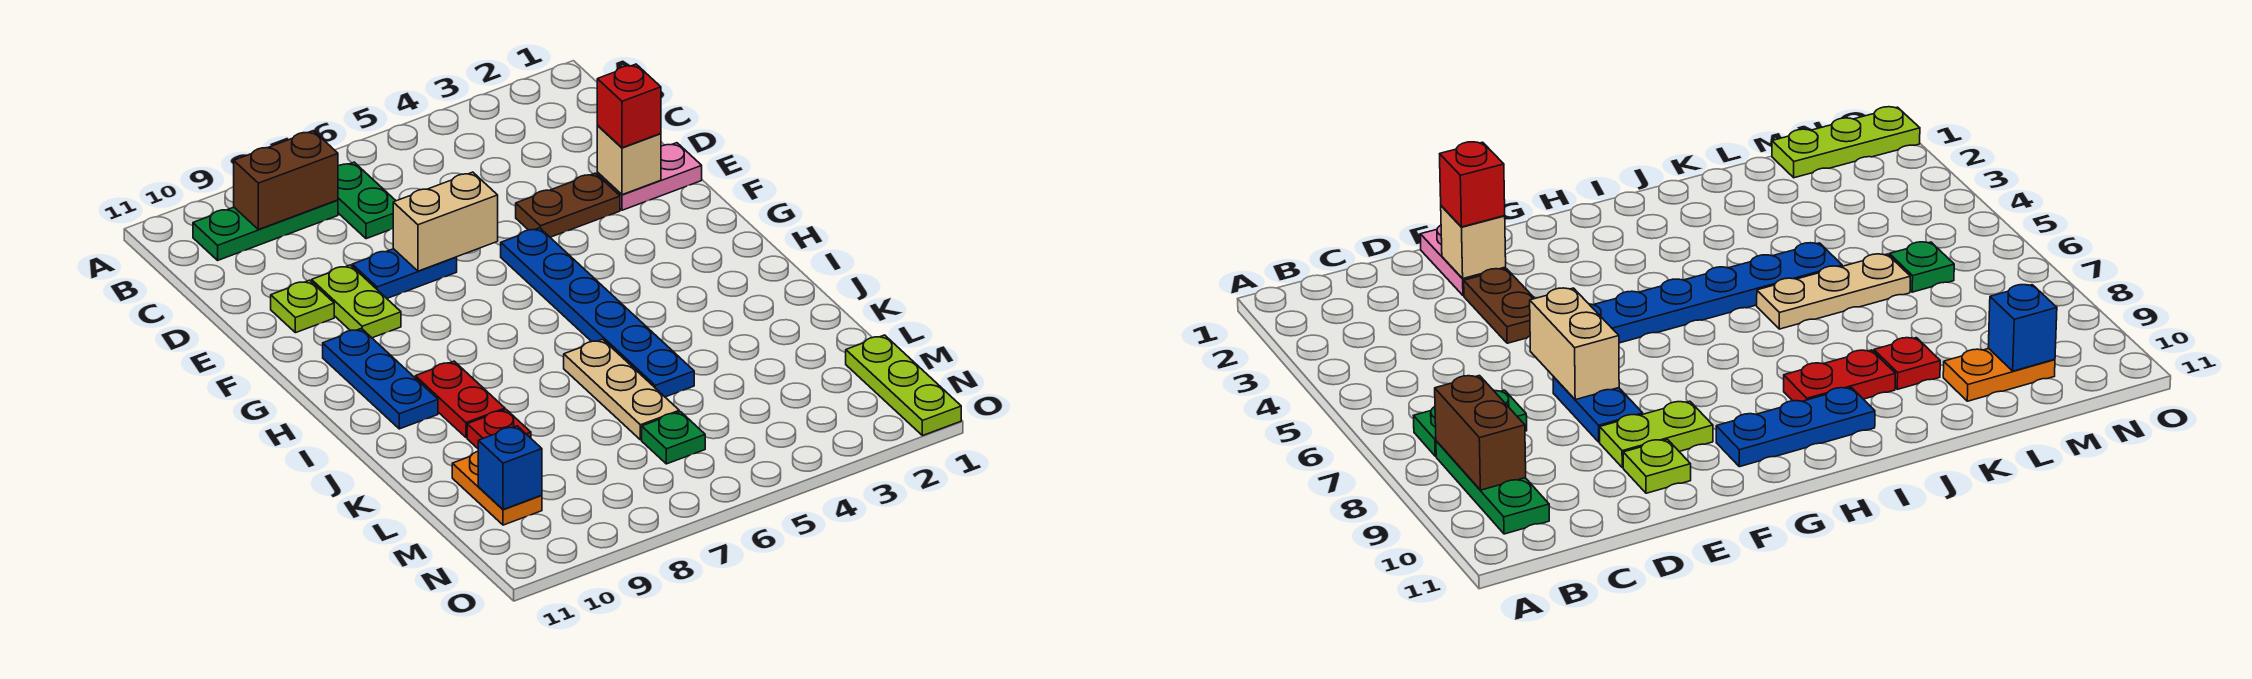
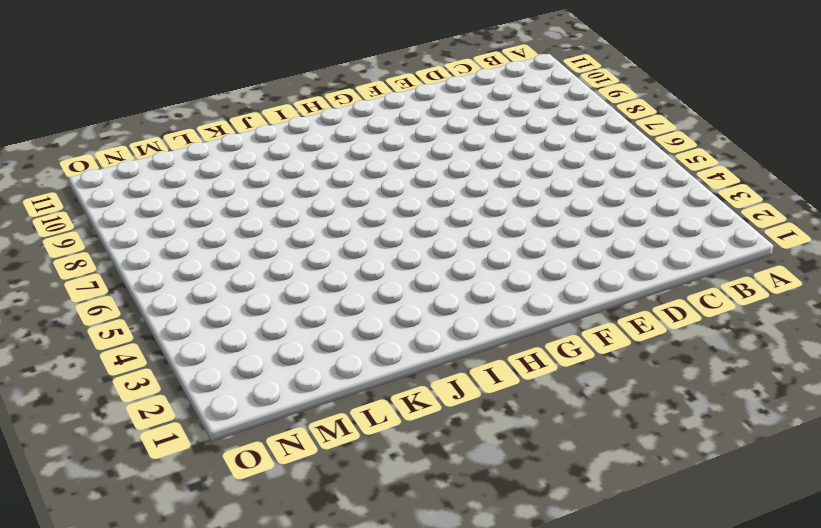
none -> green 1x2 plate [338,162,396,239]
none -> green 1x3 plate [193,200,338,260]
none -> pink 1x2 plate [597,143,702,210]

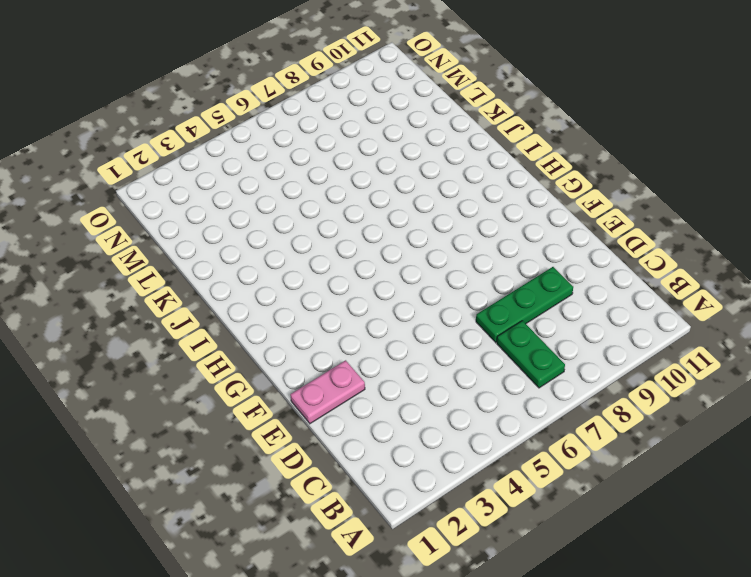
green 1x3 plate [476,267,573,343] -> green 1x3 plate moved to [193,200,338,260]
none -> brown 1x2 plate [516,173,620,237]
none -> blue 1x2 plate [352,249,457,298]
none -> lime 1x2 plate [312,265,401,338]

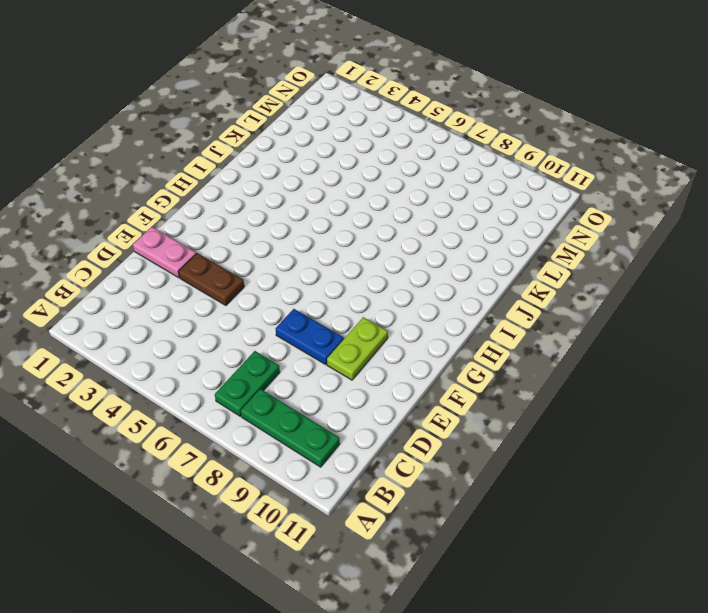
none -> lime 1x1 plate [271,280,334,333]
none -> blue 1x6 plate [501,228,694,397]
none -> blue 1x3 plate [323,328,438,429]

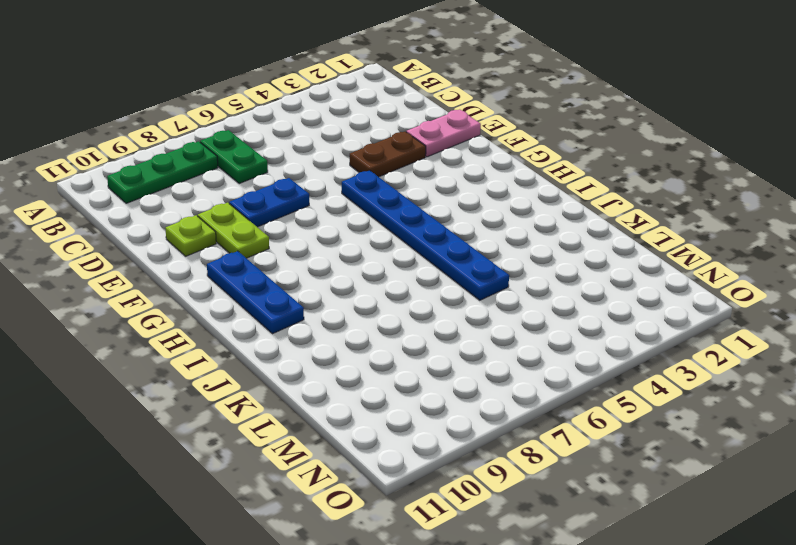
none -> red 1x2 plate [415,361,505,438]
none -> tan 1x3 plate [564,339,679,440]
none -> red 1x1 plate [467,409,531,448]

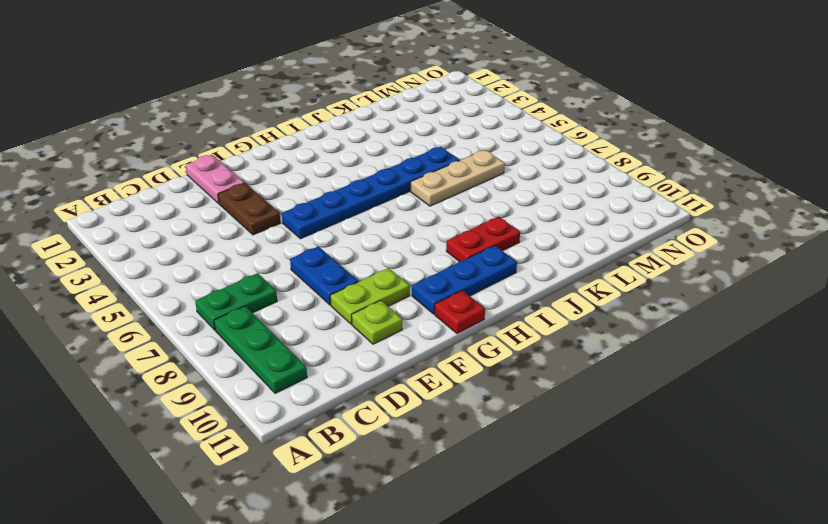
red 1x1 plate [435,290,485,334] -> red 1x1 plate moved to [467,409,531,448]
none -> orange 1x2 plate [452,452,542,525]
none -> lime 1x3 plate [846,335,961,436]
none -> green 1x1 plate [642,412,705,464]

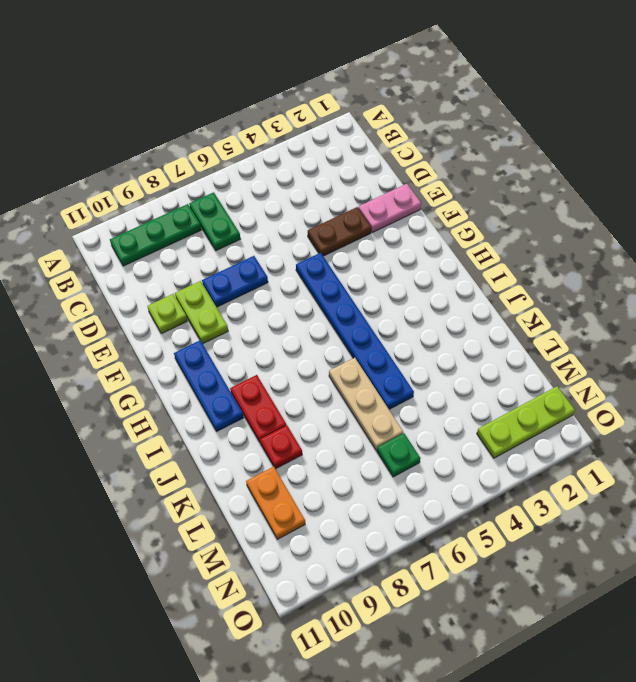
lime 1x3 plate [477,386,575,458] -> lime 1x3 plate turned to [846,335,961,436]
none -> brown 1x2 brick [234,131,338,230]
none -> tan 1x1 brick [597,126,661,195]
none -> tan 1x2 brick [393,172,498,271]

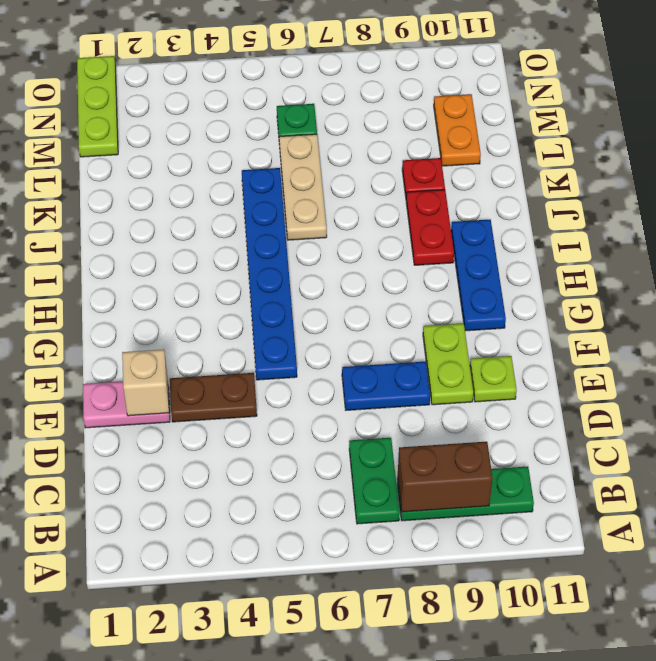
none -> tan 1x2 brick [393,172,498,271]
none -> blue 1x1 brick [478,426,542,510]
none -> red 1x1 brick [597,64,661,148]

